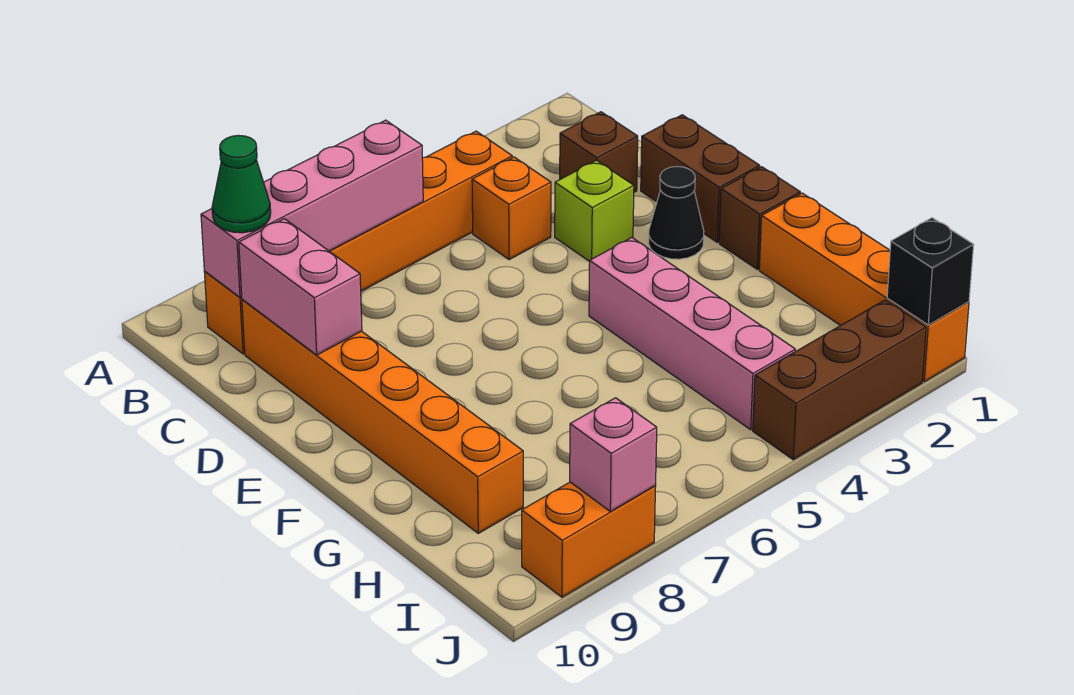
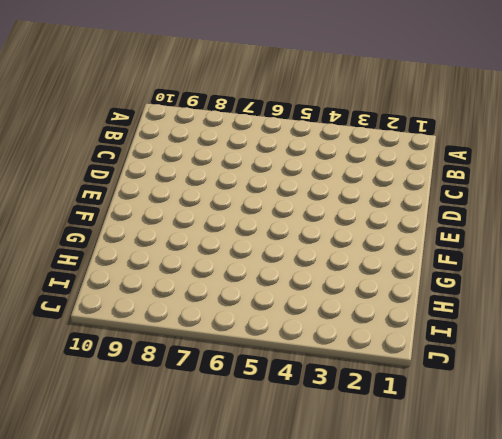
none -> orange 1x6 brick [205,131,512,354]
none -> brown 1x1 brick [560,112,638,192]
none -> orange 1x1 brick [472,157,551,260]

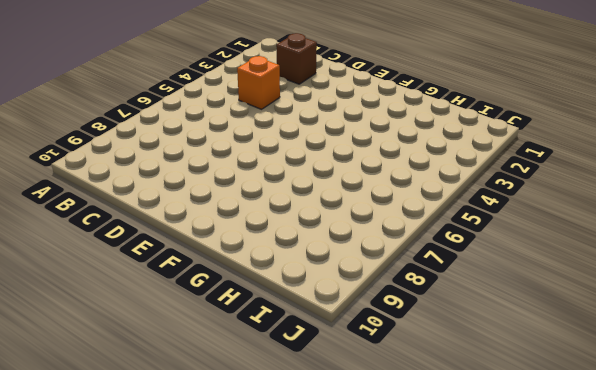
none -> orange 1x6 brick [205,131,512,354]
none -> orange 1x6 brick [242,300,523,533]
none -> brown 1x2 brick [641,115,760,242]

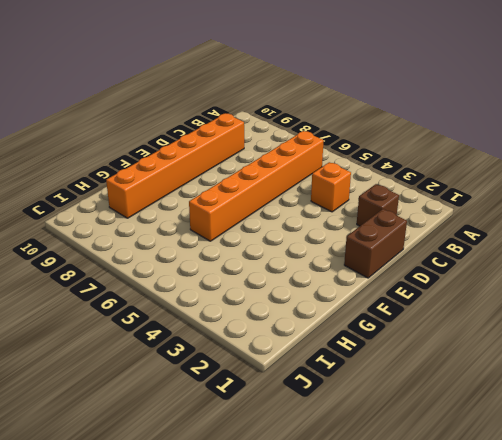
orange 1x6 brick [189,131,324,241] -> orange 1x6 brick turned to [205,131,512,354]
none -> lime 1x1 brick [555,160,634,262]
none -> black 1x1 cone [649,167,704,259]
none -> brown 1x1 brick [719,167,800,269]

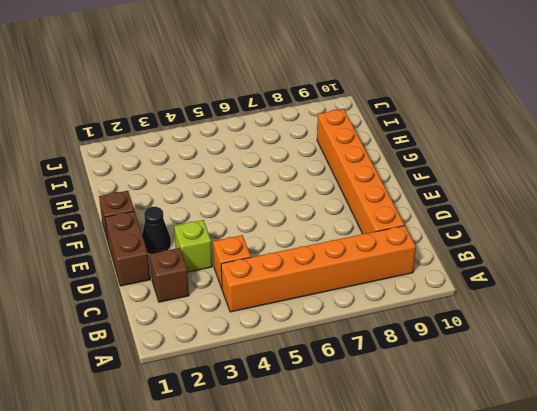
none -> pink 1x4 brick [589,238,795,430]
none -> orange 1x4 brick [759,193,969,382]
none -> brown 1x3 brick [753,300,926,460]

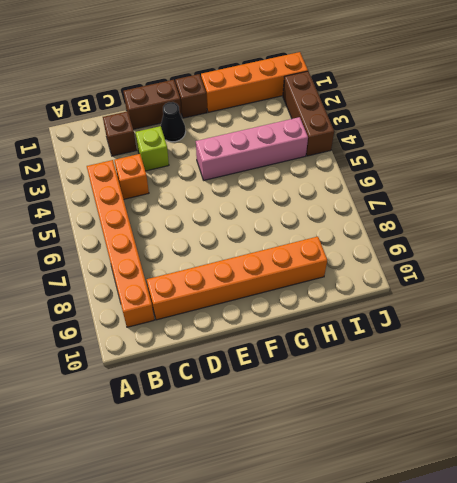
none -> orange 1x2 brick [522,482,656,597]
none -> pink 1x4 brick [201,120,423,297]
none -> pink 1x2 brick [239,219,362,355]

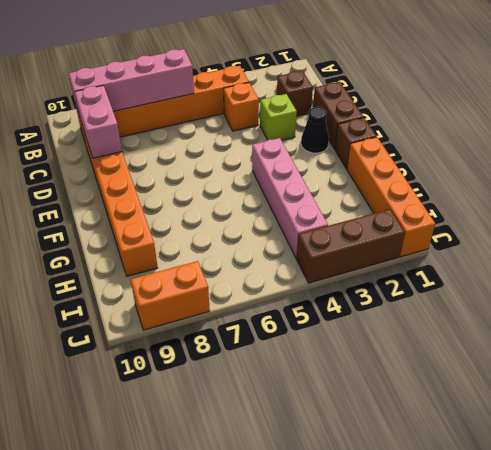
none -> black 1x1 brick [887,218,974,325]
none -> pink 1x1 brick [570,398,657,511]
none -> green 1x1 cone [212,135,271,233]

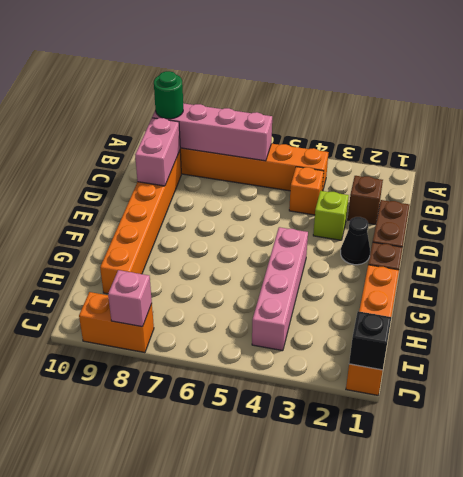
green 1x1 round brick [154,71,183,119] -> green 1x1 cone [212,135,271,233]
none -> brown 1x3 brick [753,300,926,460]

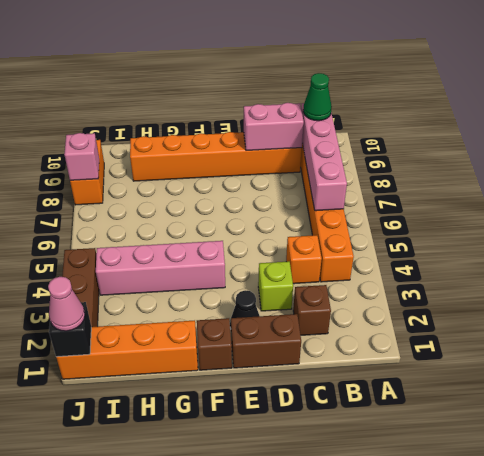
pink 1x1 cone [48,277,85,331] -> none

